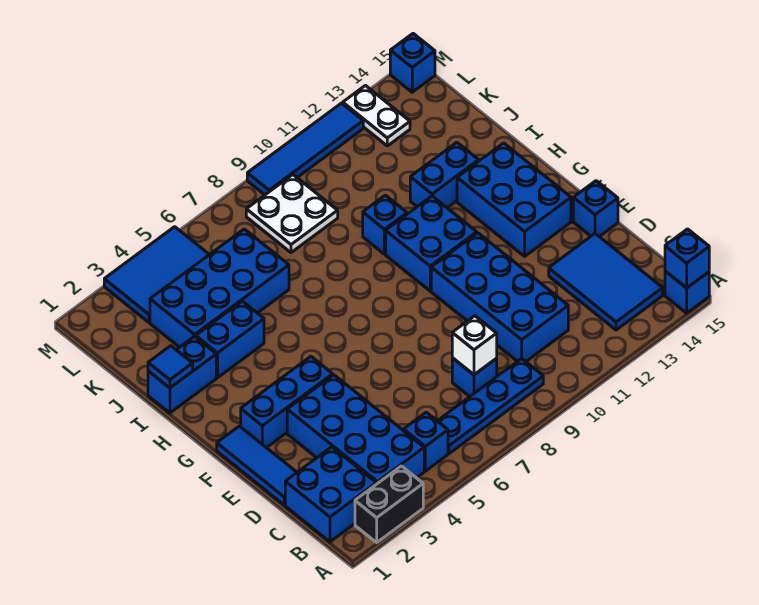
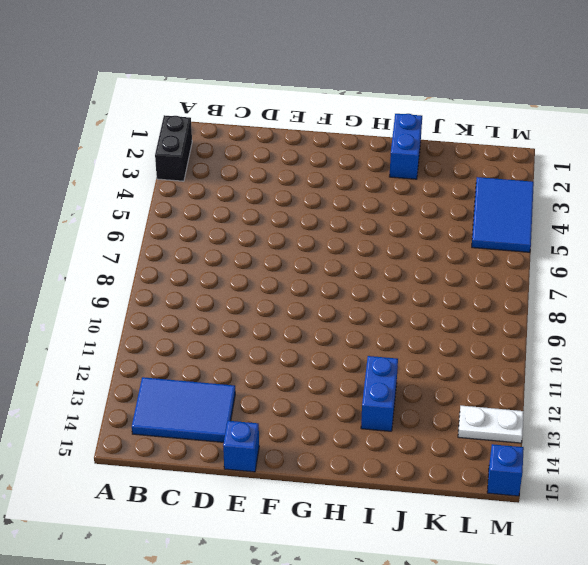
none -> blue 1x1 brick [665,271,709,313]
none -> blue 2x2 brick [285,447,376,542]
none -> blue 2x4 brick [287,375,424,484]

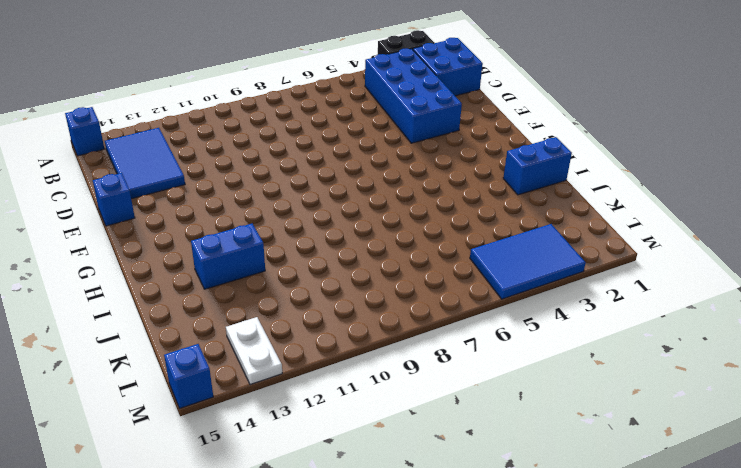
none -> blue 1x1 brick [404,412,448,471]
none -> blue 1x4 plate [438,358,543,454]
none -> blue 1x1 brick [452,358,497,397]

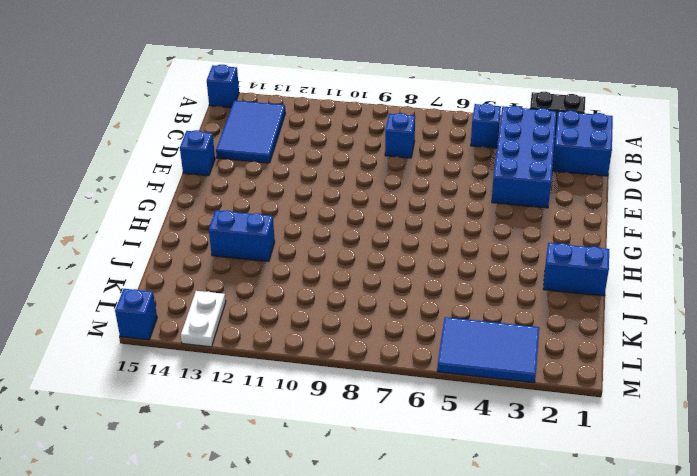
none -> blue 1x4 plate [438,358,543,454]
none -> blue 2x4 brick [431,233,568,362]
none -> blue 1x3 tile [217,426,297,505]

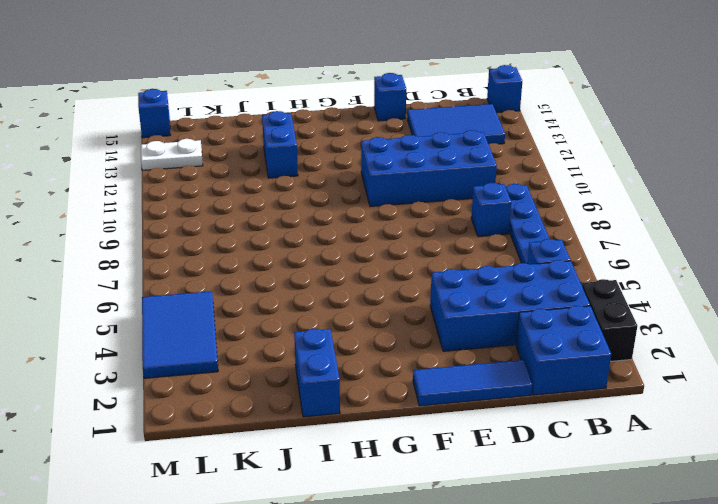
none -> blue 1x3 brick [241,357,333,448]
none -> blue 2x3 brick [457,143,571,256]
none -> blue 2x2 brick [386,196,477,291]

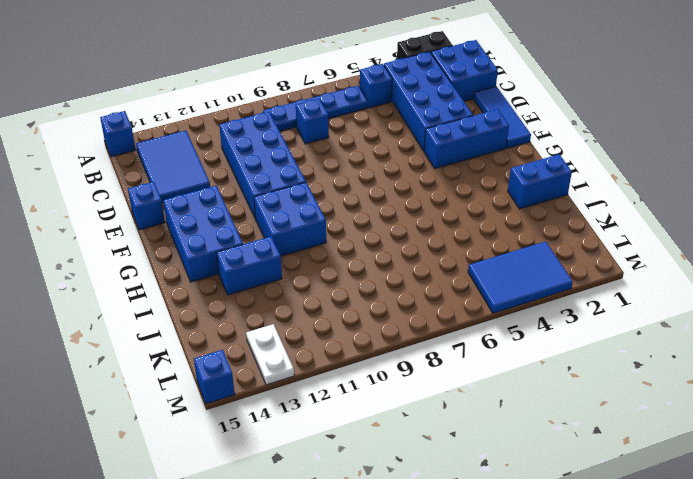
none -> blue 1x2 brick [196,301,264,378]
none -> blue 1x1 brick [363,195,407,254]
none -> blue 2x4 brick [150,229,289,347]

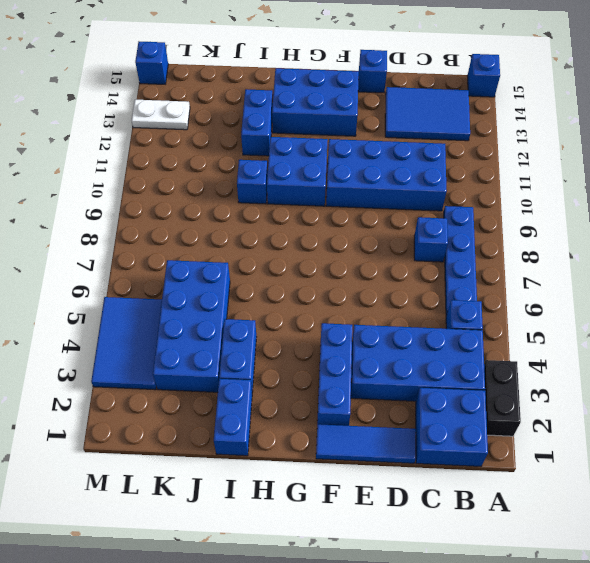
none -> white 2x2 plate [246,175,338,253]
none -> blue 1x4 tile [247,103,363,195]
none -> blue 1x1 brick [665,229,709,288]

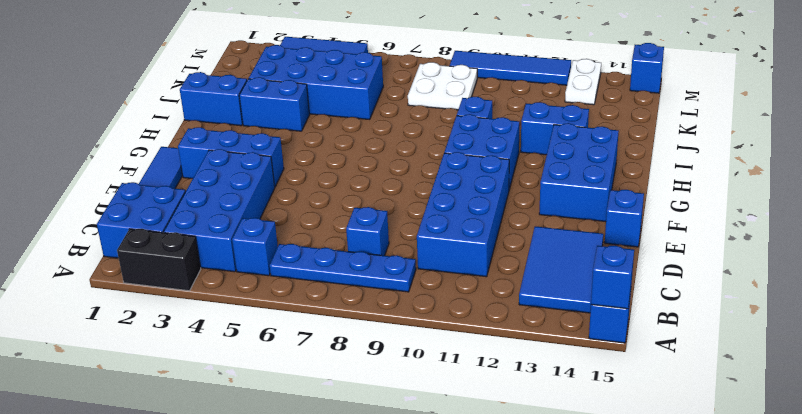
none -> white 1x1 brick [452,316,497,375]
none -> blue 1x1 tile [148,346,193,388]

